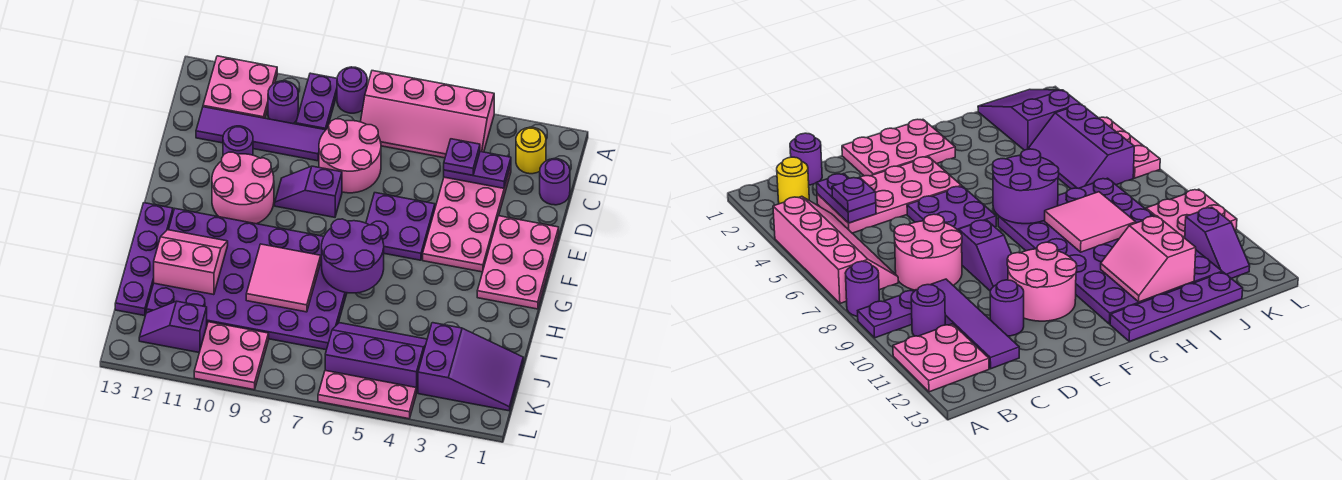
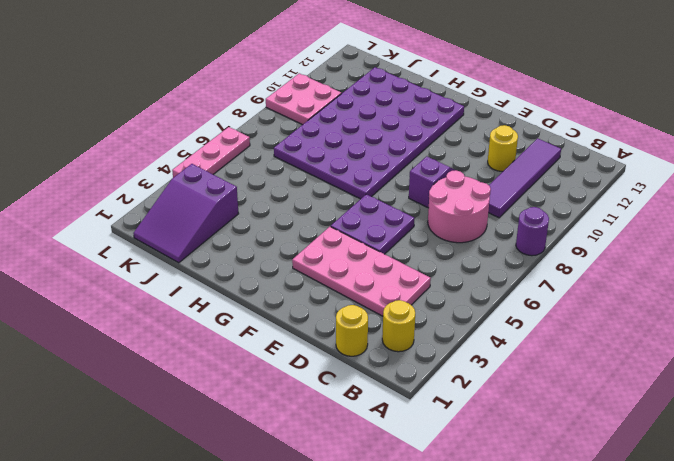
yellow 1x1 round brick [336,305,368,356] -> purple 1x1 round brick [540,159,570,205]
yellow 1x1 round brick [488,125,518,171] -> purple 1x1 round brick [223,126,253,155]
none -> pink 2x4 slope [361,71,494,158]
none -> purple 1x2 plate [296,73,337,130]
none -> pink 2x2 plate [203,56,277,118]

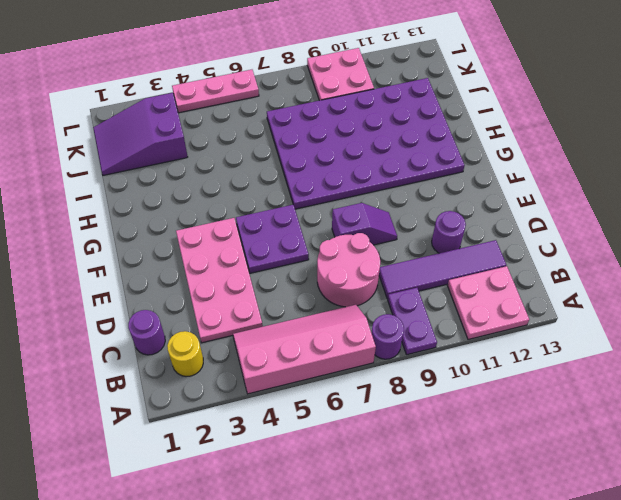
none -> purple 1x1 round brick [268,81,298,124]
none -> pink 2x3 plate [477,216,559,309]
none -> pink 2x2 round brick [212,152,274,224]

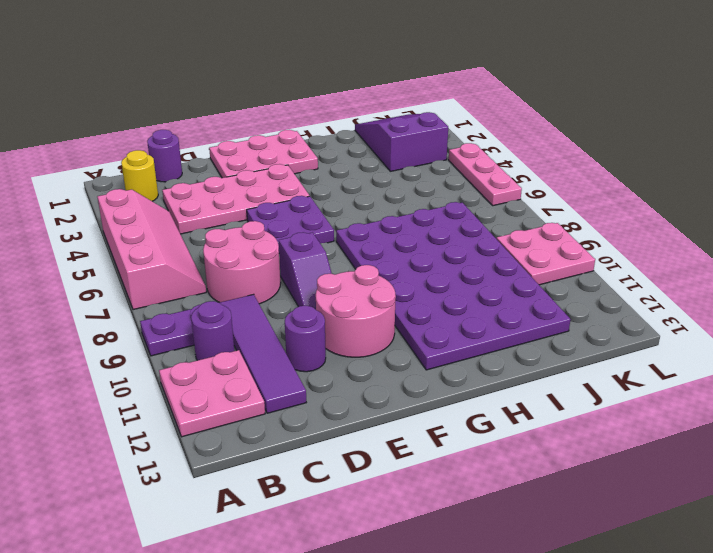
none -> purple 1x1 round brick [337,67,367,113]
none -> purple 1x4 plate [115,203,173,316]
none -> purple 2x3 slope [325,323,427,393]

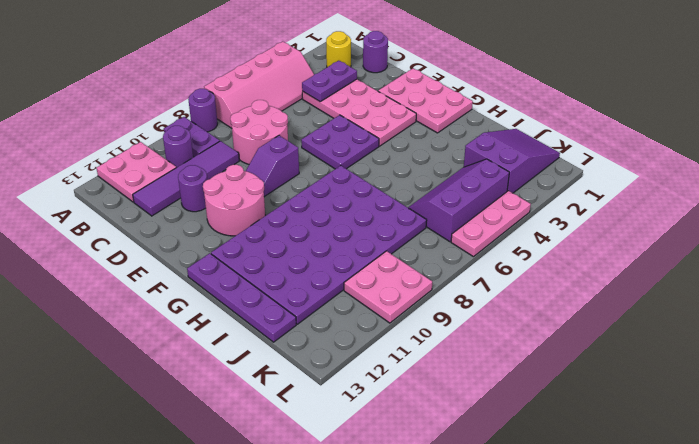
none -> purple 1x2 slope [139,301,207,353]
none -> purple 2x2 round brick [322,219,384,293]
none -> pink 2x2 tile [246,244,321,312]

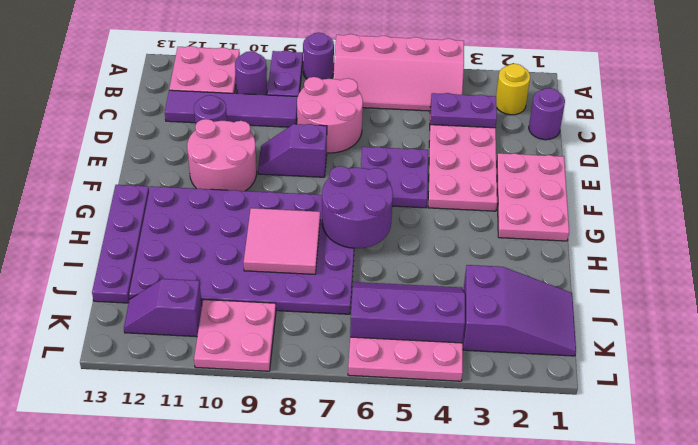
none -> pink 2x2 slope [154,230,228,295]
none -> purple 1x1 plate [444,139,480,175]

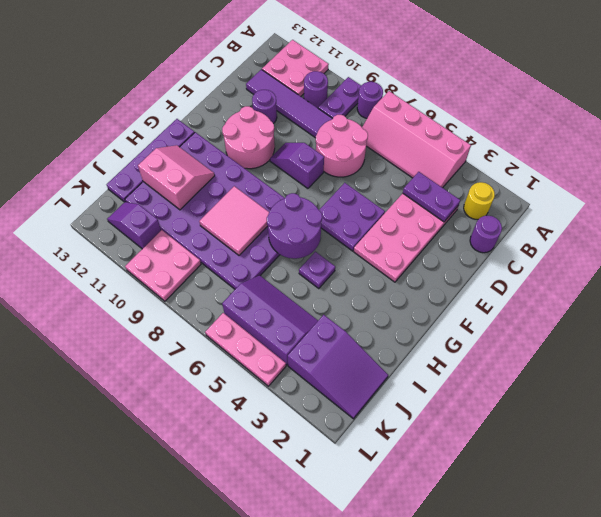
purple 1x1 plate [299,252,335,289] -> purple 1x1 plate moved to [444,139,480,175]
none -> pink 2x3 plate [477,216,559,309]

